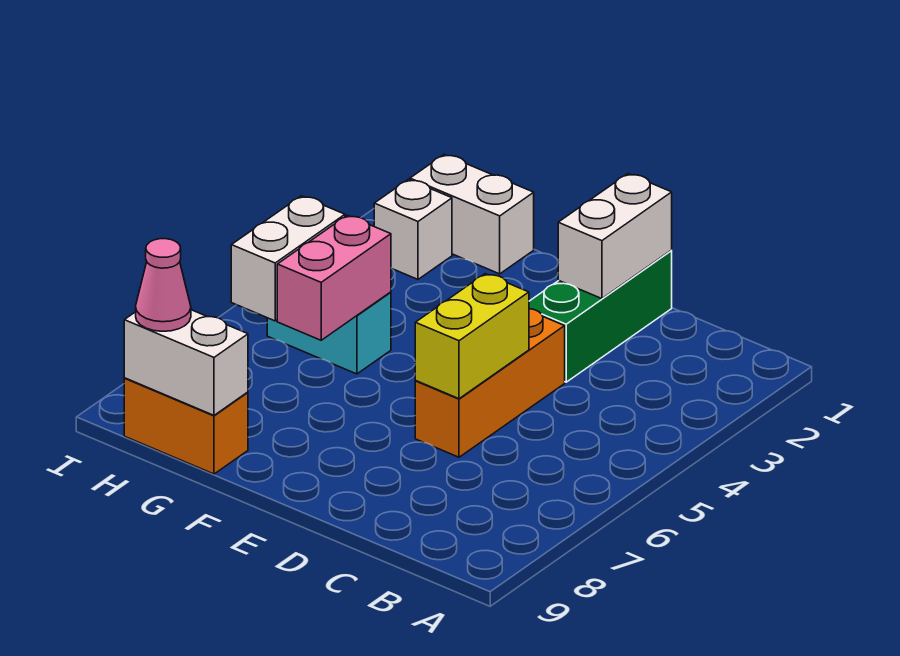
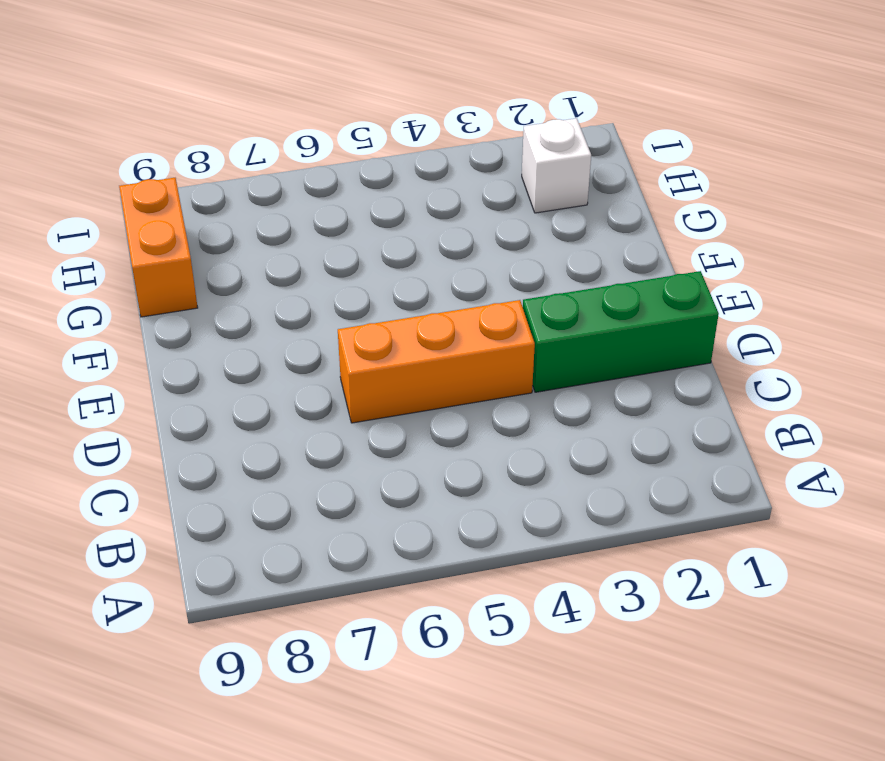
none -> white 1x2 brick [410,155,534,274]
none -> cyan 1x2 brick [267,292,391,374]
none -> white 1x2 brick [558,174,672,299]

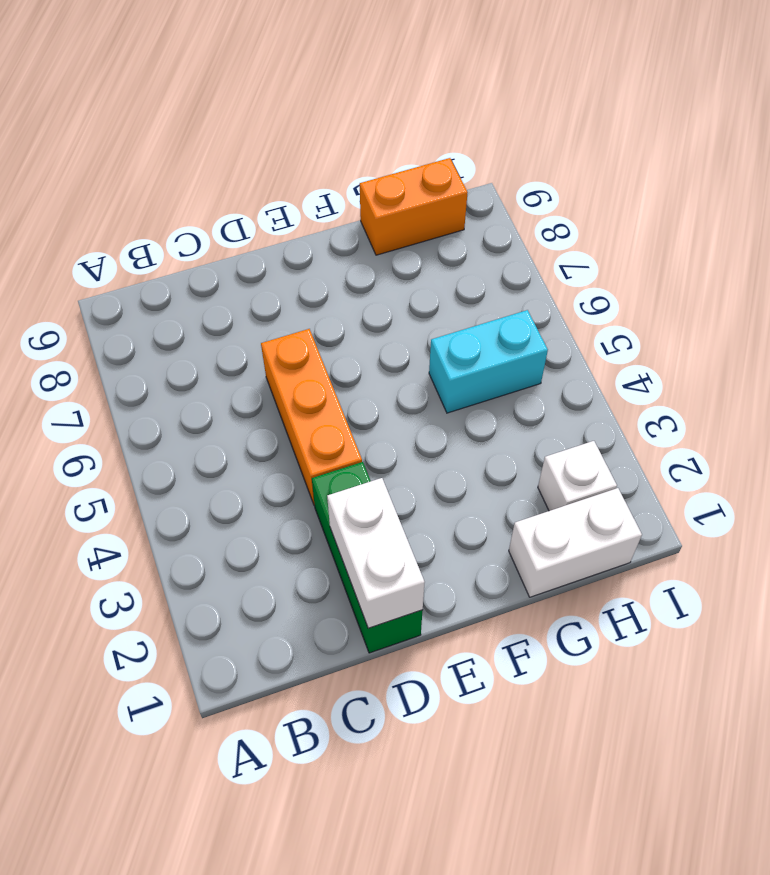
none -> yellow 1x2 brick [415,274,529,399]
none -> pink 1x2 brick [277,215,391,340]
none -> white 1x2 brick [124,310,248,415]

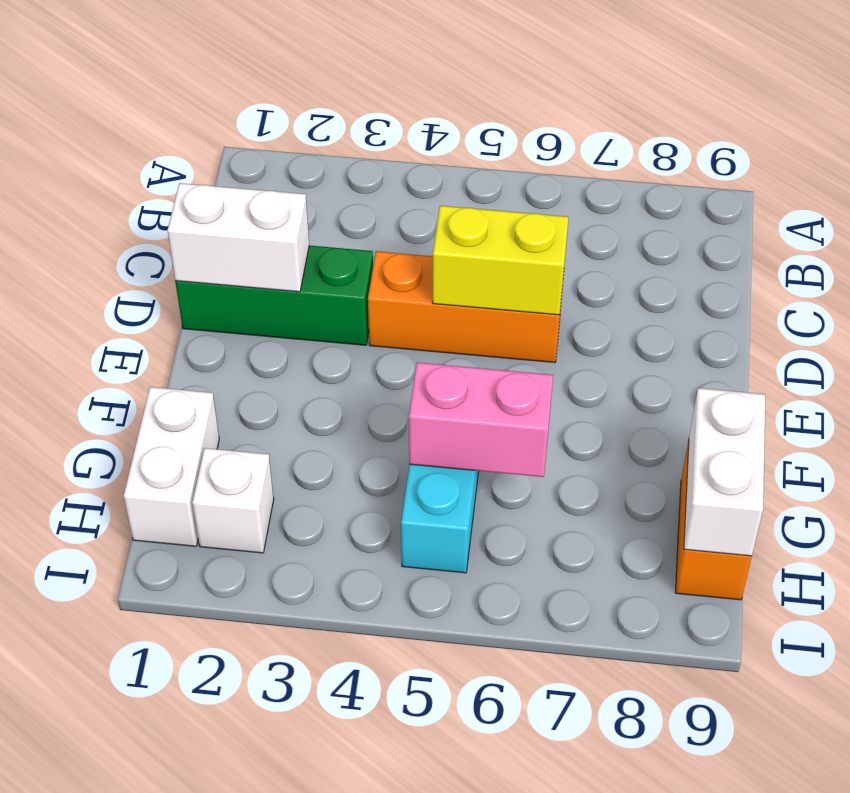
none -> white 1x2 brick [231,196,345,321]
none -> pink 1x1 cone [136,239,191,331]

